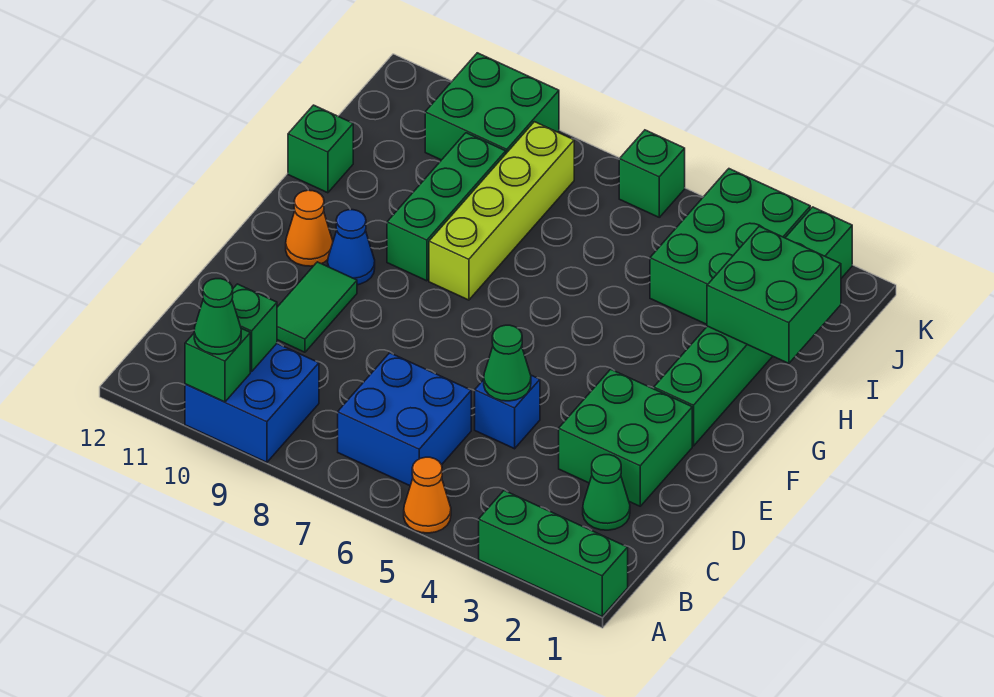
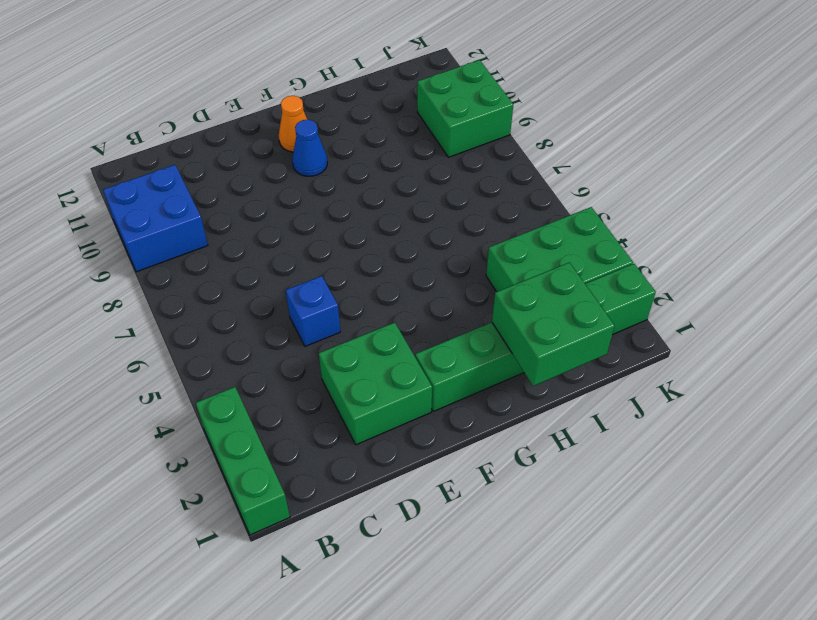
none -> orange 1x1 cone [404,457,451,533]
none -> blue 2x2 brick [338,353,471,486]
none -> green 1x1 cone [583,455,630,530]

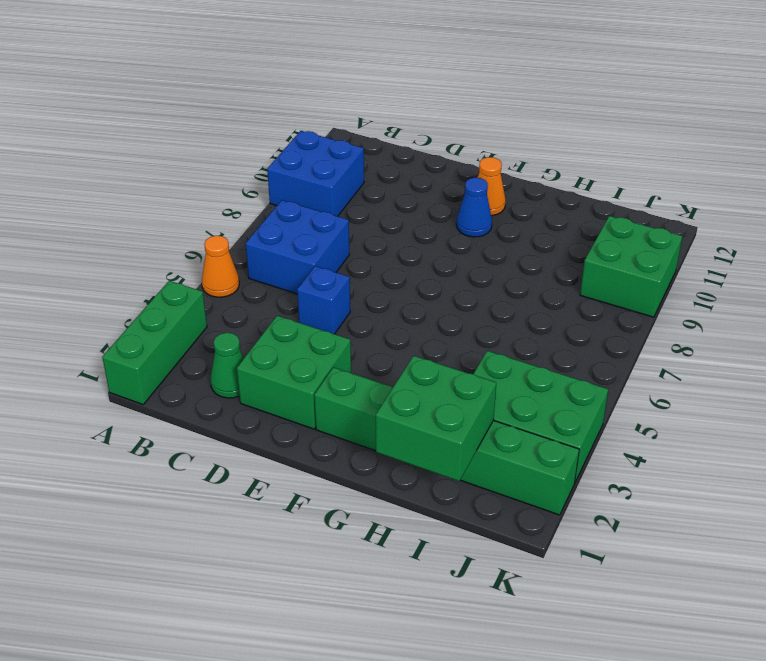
none -> green 1x2 tile [277,262,357,352]
none -> lime 1x4 brick [429,122,574,300]
none -> green 1x3 brick [387,133,506,281]

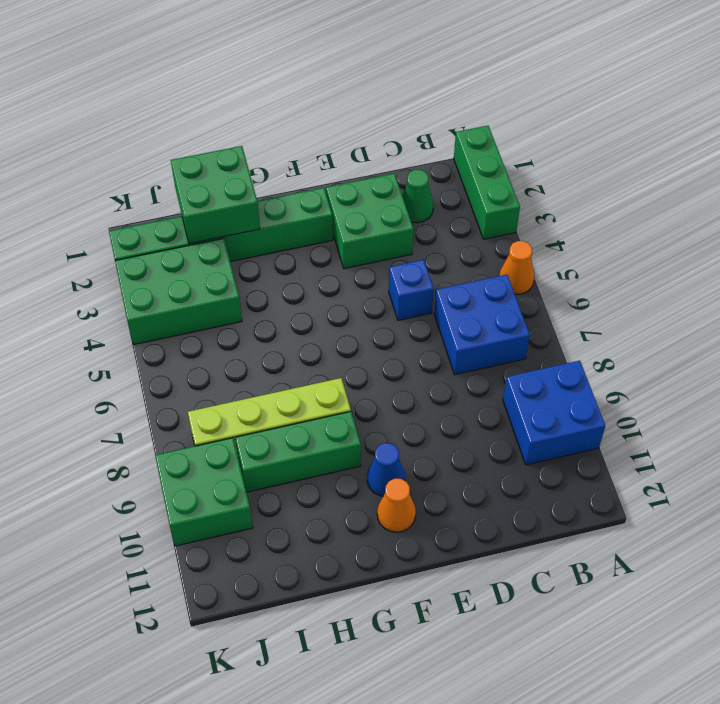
none -> green 1x2 tile [277,262,357,352]
none -> green 1x1 brick [288,105,353,193]
none -> green 1x1 brick [619,130,685,217]

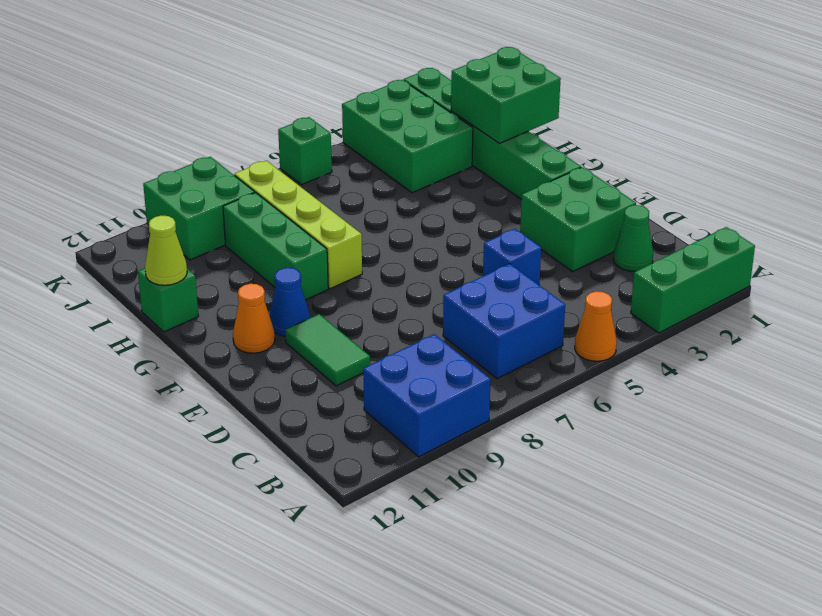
lime 1x1 cone [145,215,187,285] -> none
none -> green 1x1 brick [185,328,250,402]
none -> green 1x1 brick [232,284,277,372]
none -> green 1x1 cone [484,325,531,401]

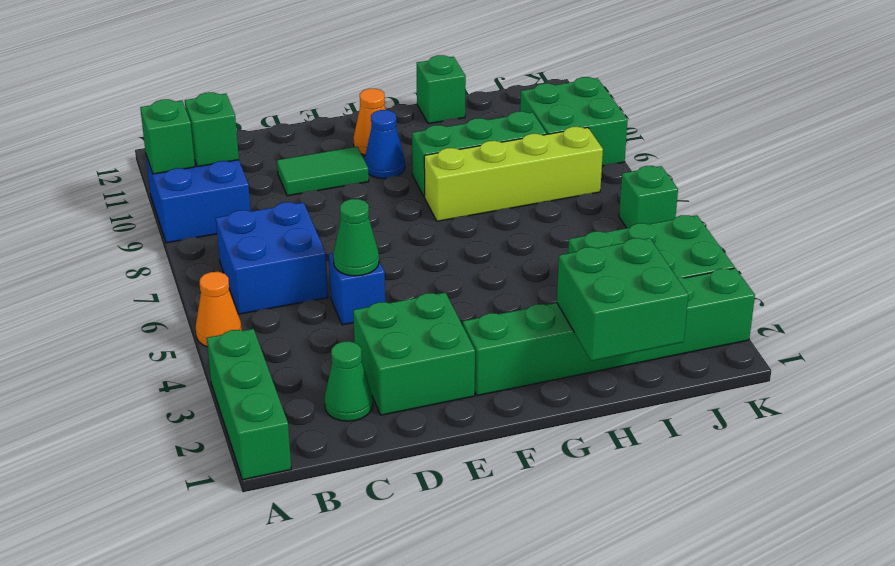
none -> green 1x1 cone [194,279,241,354]

